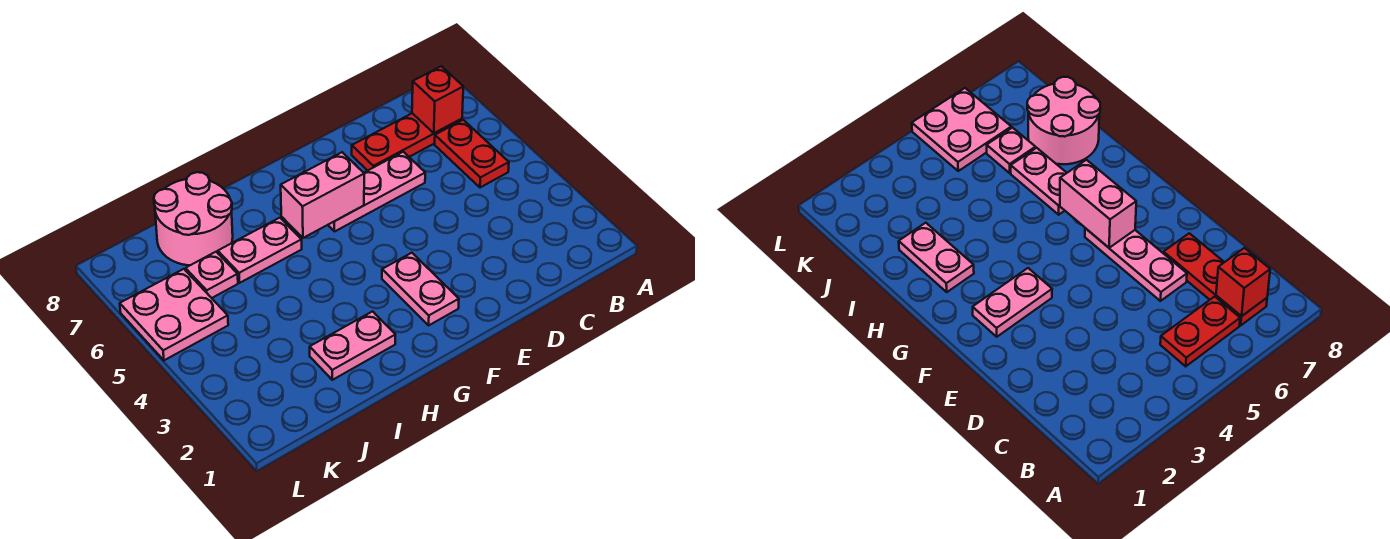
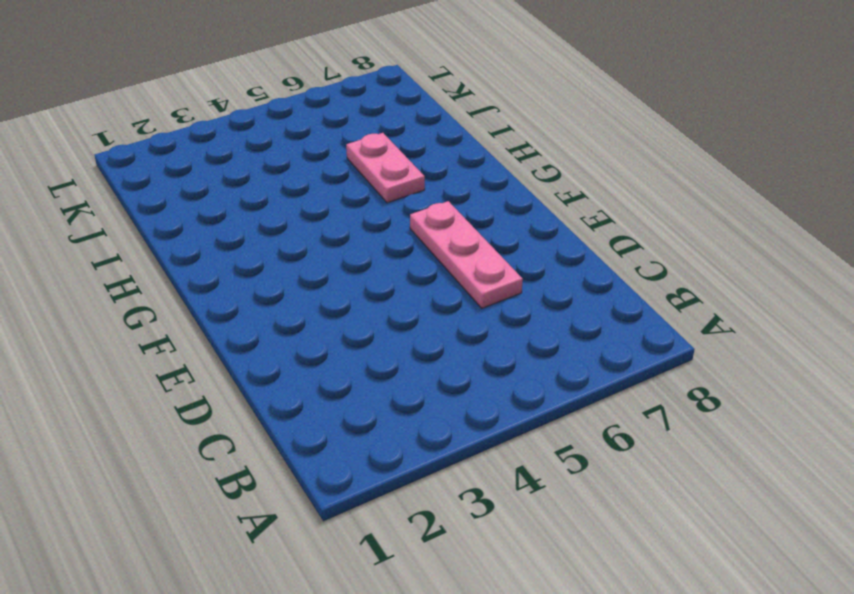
none -> red 1x2 plate [435,120,509,188]
none -> red 1x3 plate [352,113,462,171]

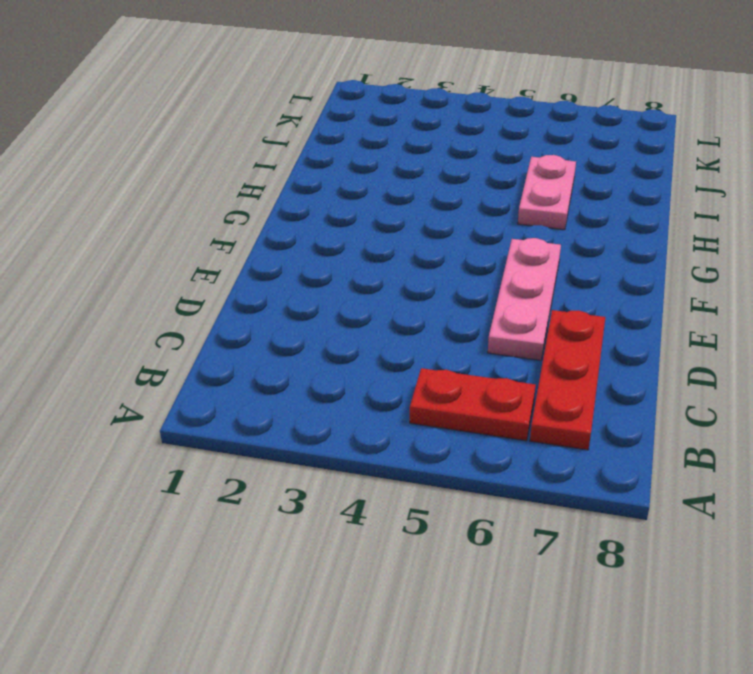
none -> pink 1x2 plate [382,253,459,325]
none -> pink 1x2 plate [310,311,395,380]

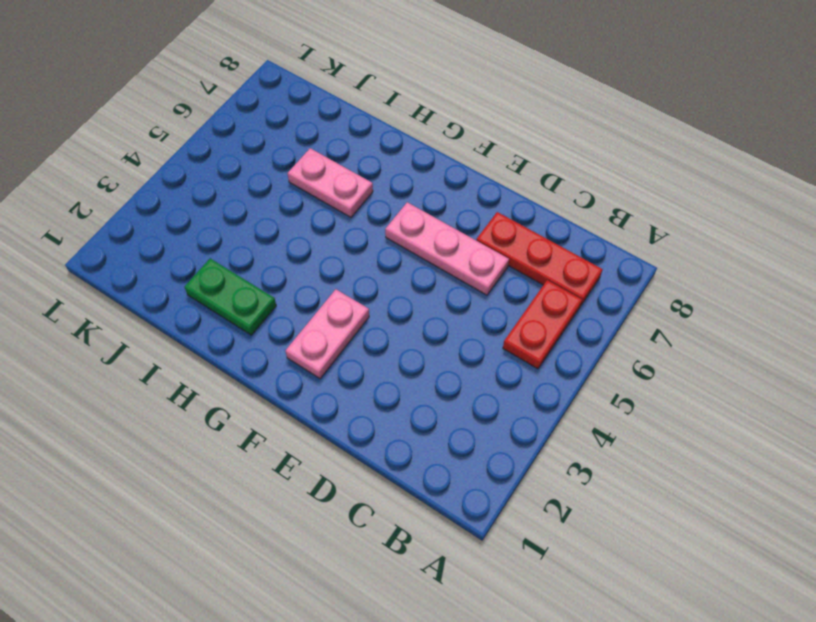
green 1x2 plate [184,259,276,335] -> pink 1x2 plate [310,311,395,380]
none -> pink 2x2 round brick [154,172,233,265]
none -> pink 1x1 plate [185,252,238,298]

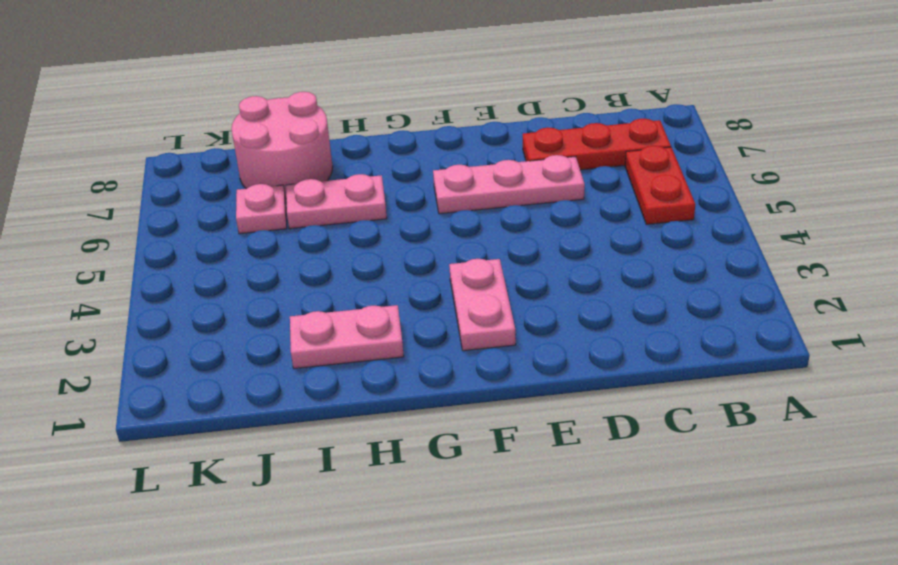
none -> pink 2x2 plate [120,269,228,360]
none -> red 1x1 brick [412,66,463,133]

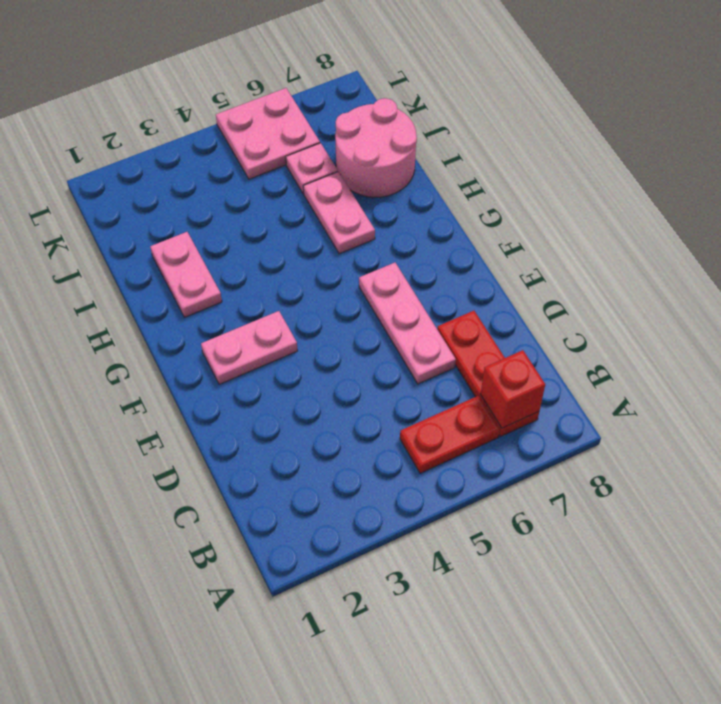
none -> pink 1x2 brick [281,152,364,238]

